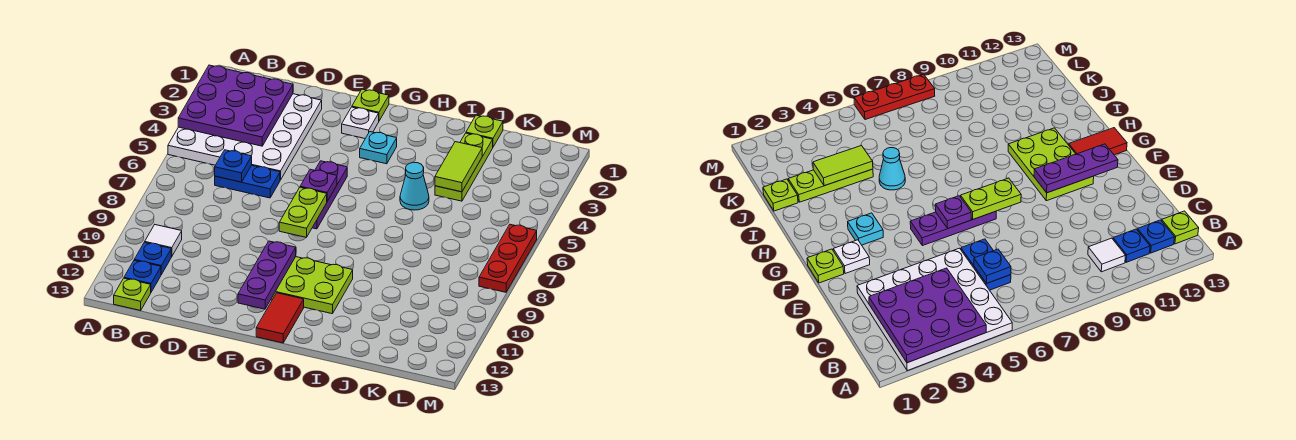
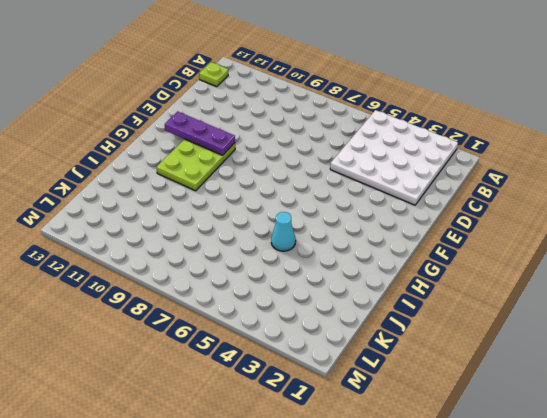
none -> white 1x1 tile [145,225,182,257]
none -> blue 1x1 plate [134,242,171,274]
none -> blue 1x1 plate [124,260,161,292]

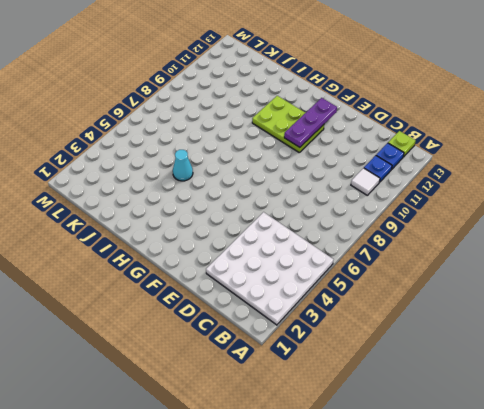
none -> blue 1x2 plate [215,165,280,198]
none -> lime 1x1 plate [352,89,389,121]
none -> white 1x1 plate [342,107,379,138]

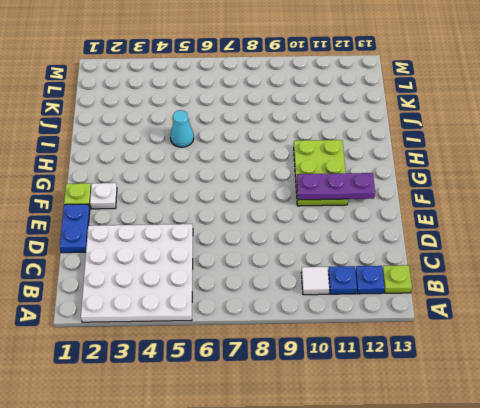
blue 1x2 plate [60,204,90,253] -> blue 1x2 plate moved to [215,165,280,198]
none -> purple 1x3 plate [312,161,347,229]
none -> cyan 1x1 plate [360,132,397,164]
none -> red 1x2 tile [256,293,304,343]

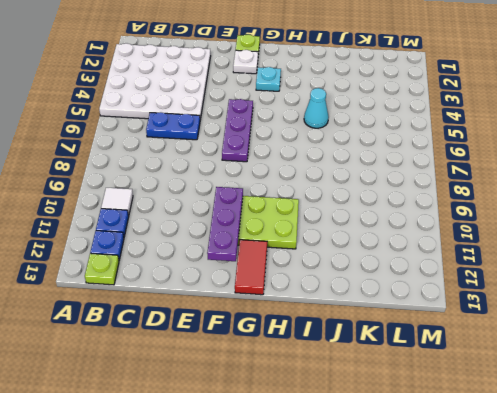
none -> lime 1x1 plate [466,115,503,147]
none -> lime 1x3 plate [435,133,493,201]
none -> red 1x3 plate [479,224,537,292]

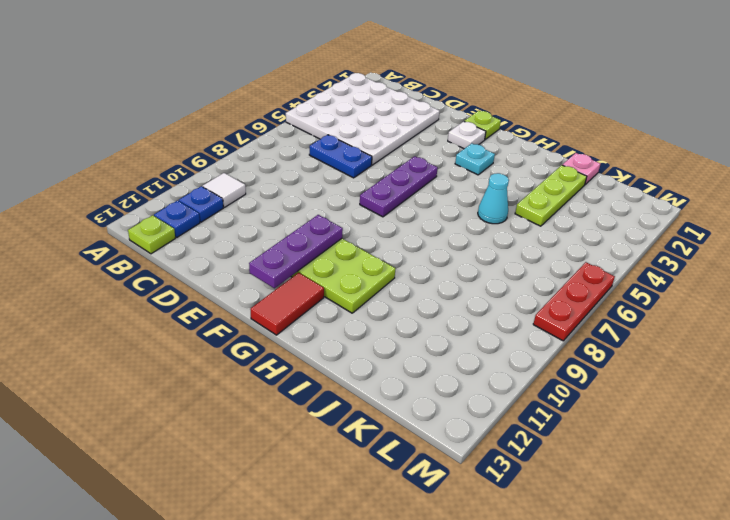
pink 1x1 plate [563,153,600,185] -> lime 1x1 plate [466,115,503,147]
none -> purple 3x3 plate [178,65,293,146]
none -> blue 1x1 plate [215,150,252,182]
none -> purple 1x1 plate [300,169,337,201]

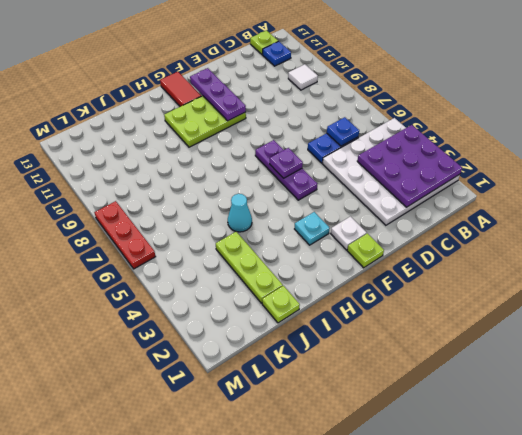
none -> blue 1x1 plate [134,242,171,274]
none -> lime 1x2 plate [279,187,327,237]
none -> lime 1x2 tile [435,142,482,192]

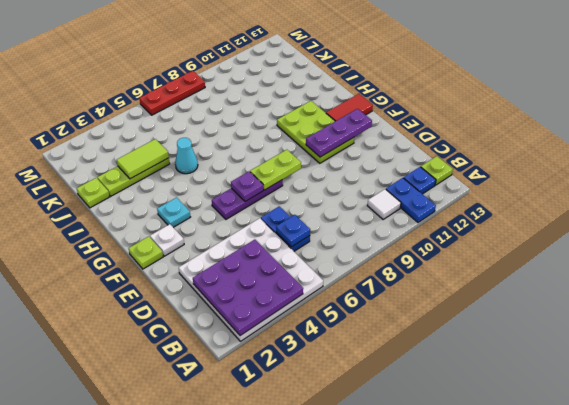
blue 1x2 plate [386,178,436,222] -> blue 1x1 plate [134,242,171,274]

